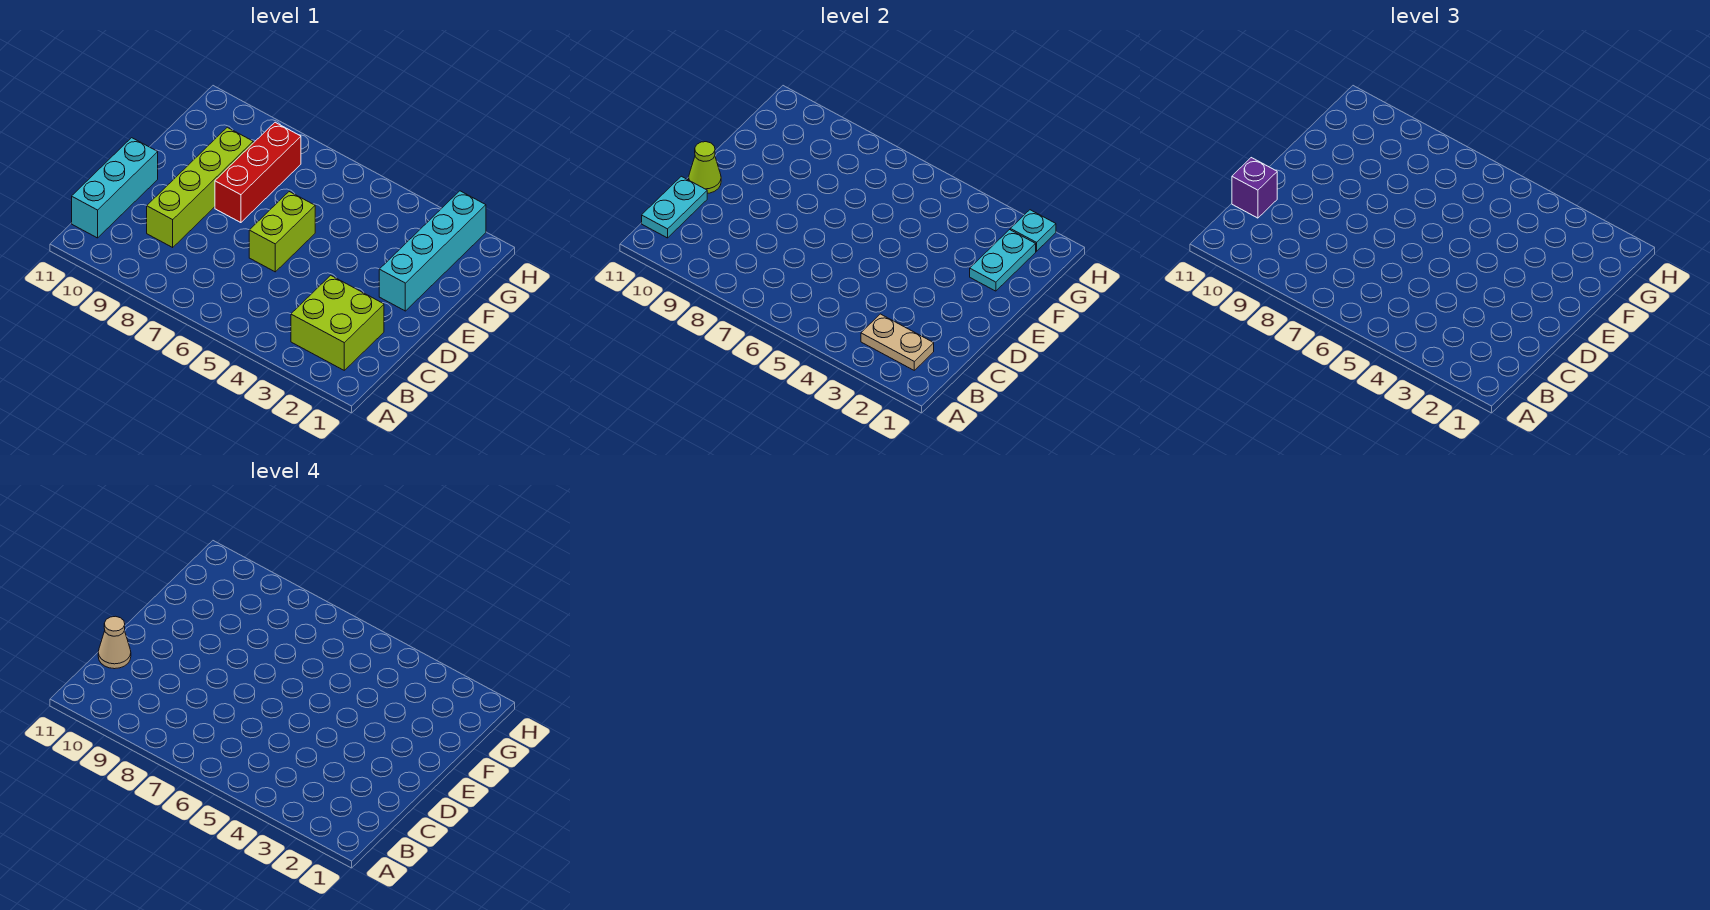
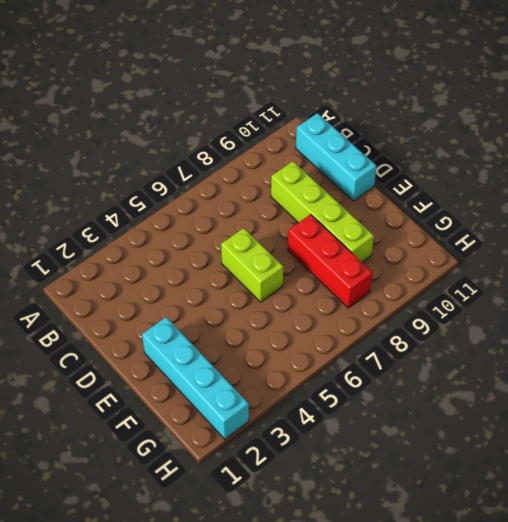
none -> lime 2x2 brick [291,275,384,370]
none -> tan 1x2 plate [861,314,934,370]
none -> cyan 1x2 plate [642,176,707,238]

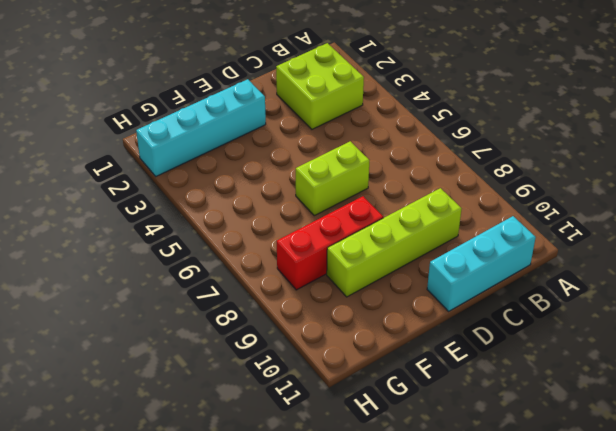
none -> tan 1x2 plate [861,314,934,370]
none -> cyan 1x2 plate [642,176,707,238]
none -> lime 1x1 cone [689,142,721,193]

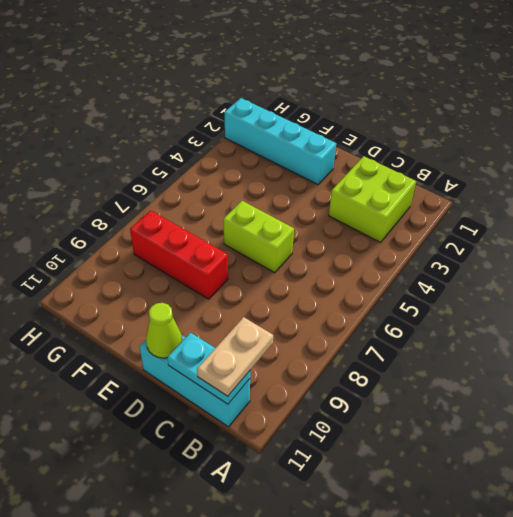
tan 1x2 plate [197,317,273,396] -> tan 1x2 plate moved to [861,314,934,370]
none -> lime 1x4 brick [147,127,253,247]
none -> cyan 1x2 plate [970,230,1036,291]
none -> cyan 1x1 plate [1010,210,1056,251]

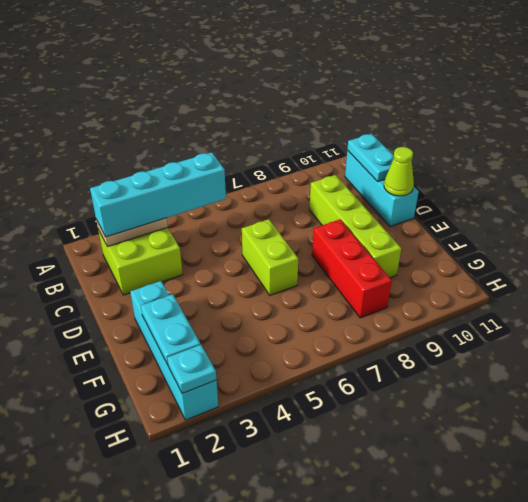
cyan 1x4 brick [90,152,226,237] -> none
none -> purple 1x1 brick [1232,158,1277,218]
none -> tan 1x1 cone [98,616,131,669]

